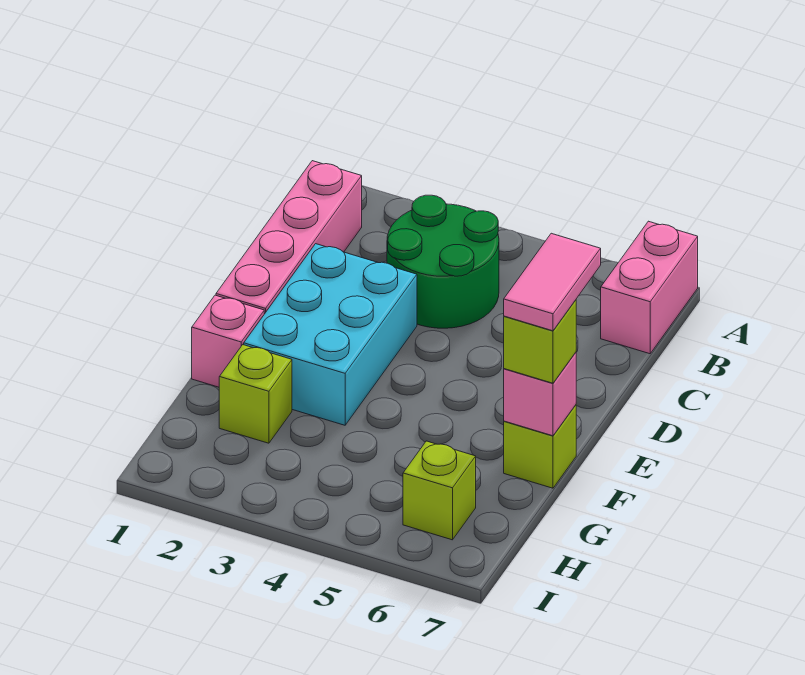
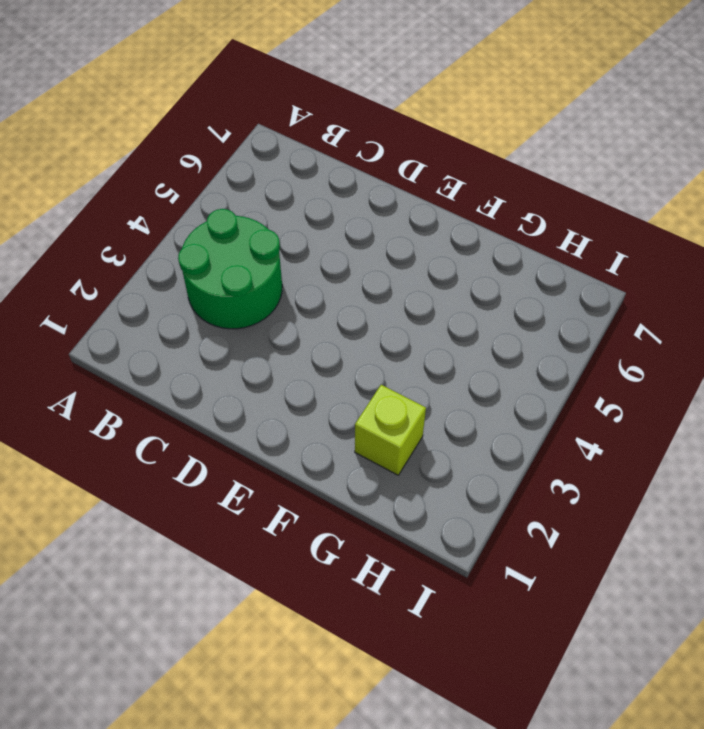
none -> pink 1x2 brick [601,221,698,354]
none -> pink 1x4 brick [216,161,362,314]

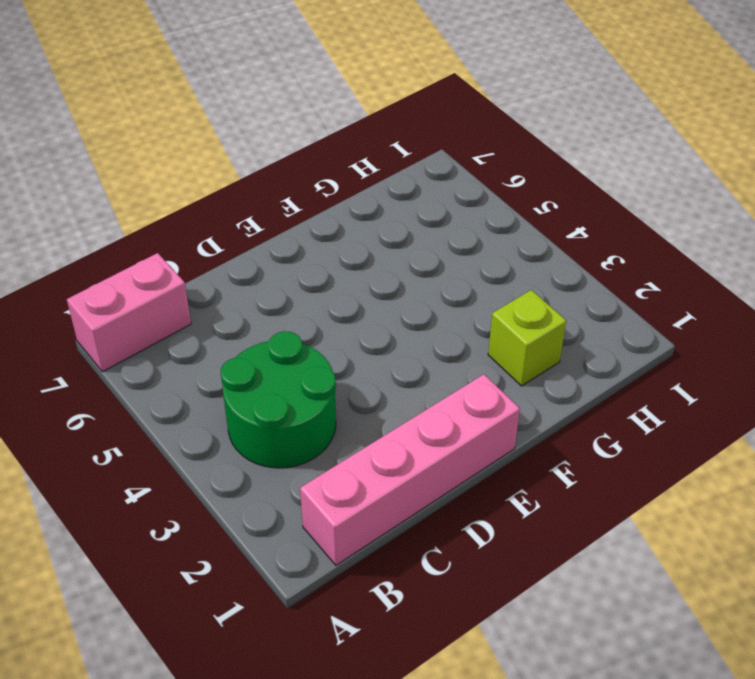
none -> cyan 2x3 brick [244,244,417,425]
none -> pink 1x1 brick [192,295,264,387]

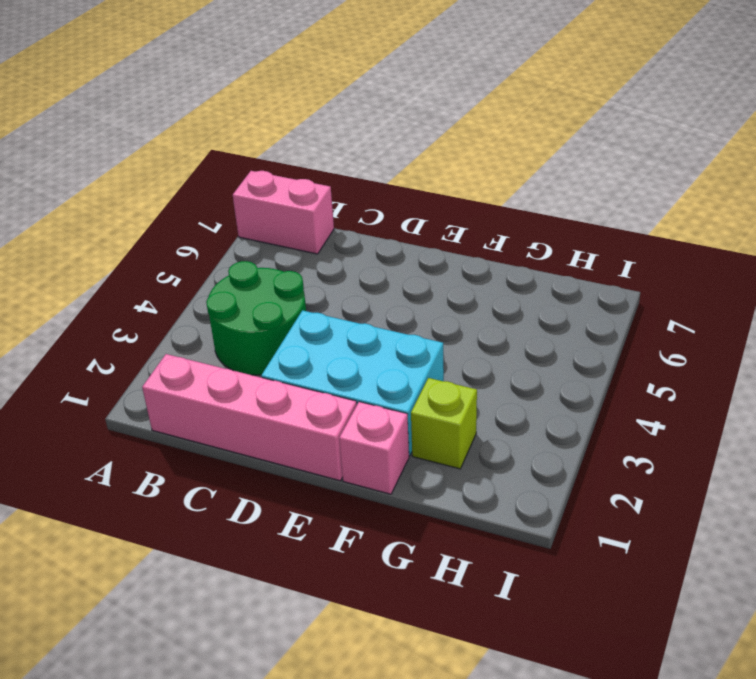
none -> lime 1x1 brick [504,405,576,488]
none -> lime 1x1 brick [403,441,476,540]

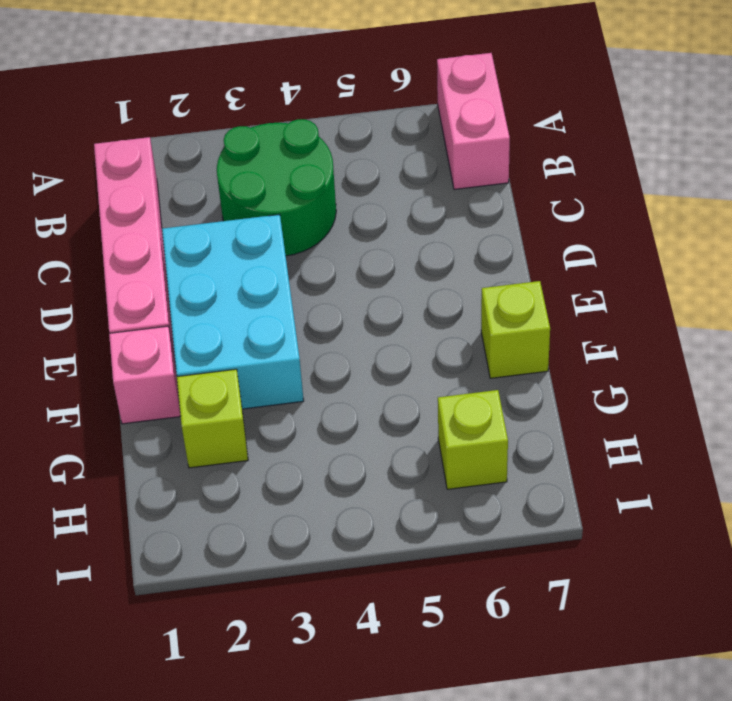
none -> pink 1x1 brick [504,352,576,436]
none -> lime 1x1 brick [504,300,576,383]

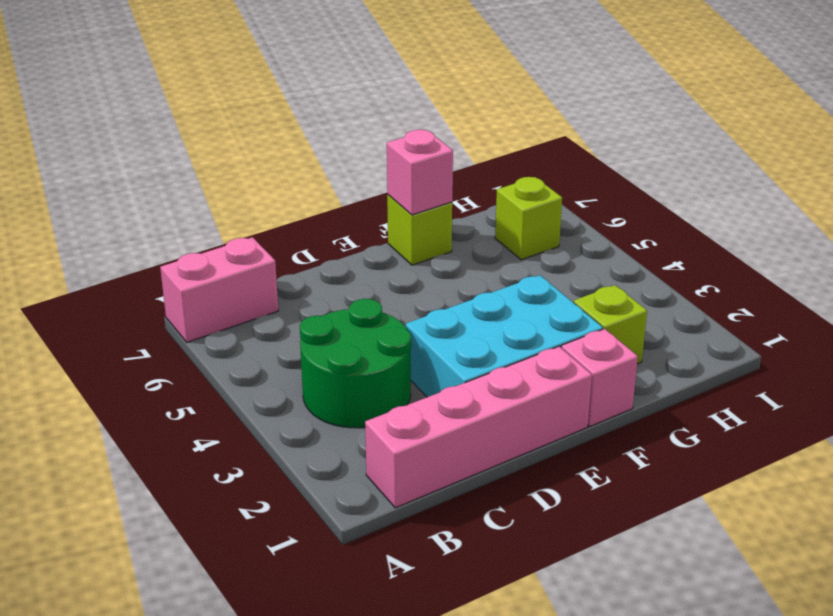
none -> lime 1x1 brick [504,300,576,383]
none -> pink 1x2 tile [504,233,601,331]

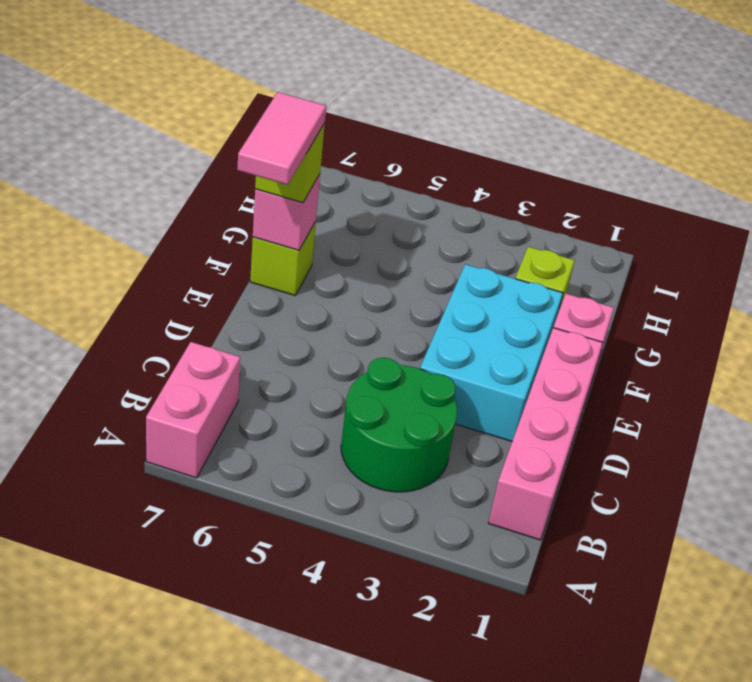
none -> lime 1x1 brick [403,441,476,540]

